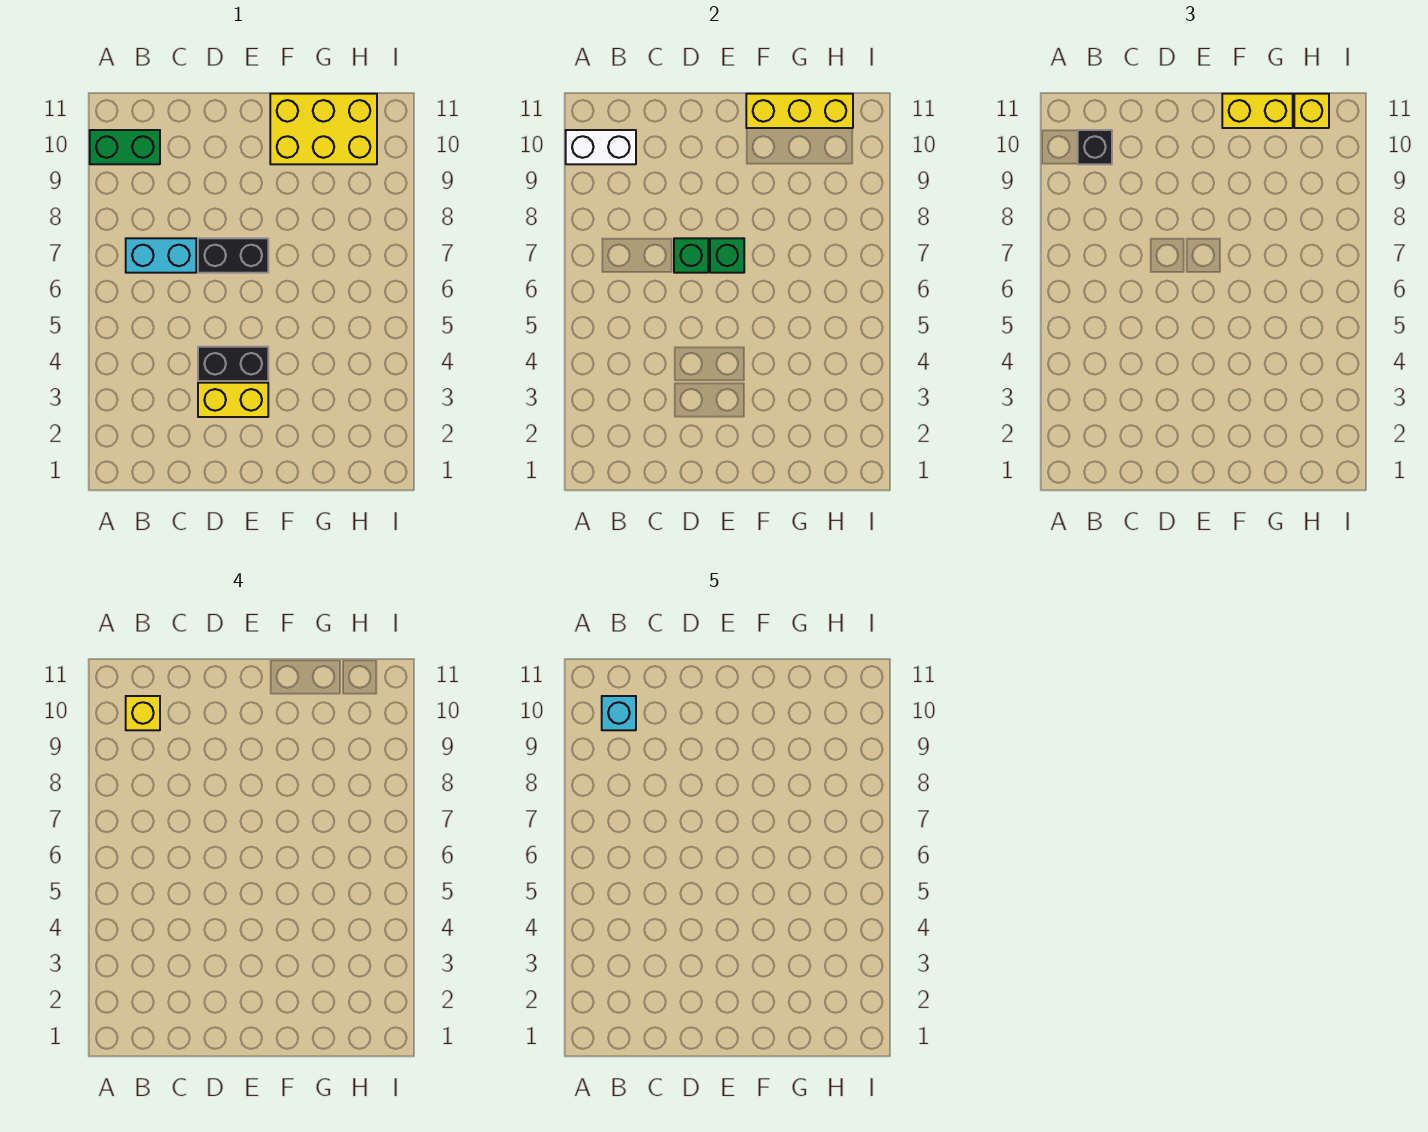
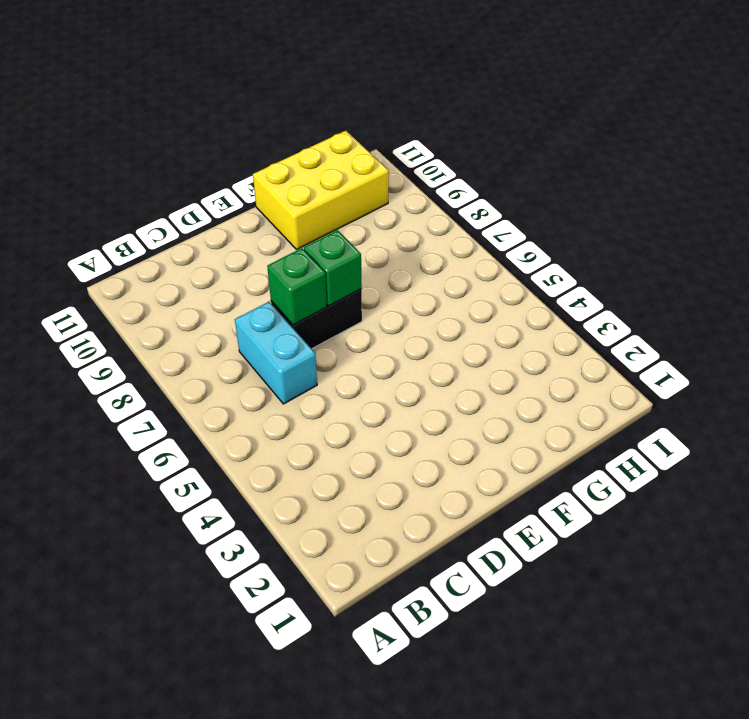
cyan 1x2 brick [235,302,317,404] -> cyan 1x2 brick turned to [126,238,196,273]
none -> green 1x2 brick [90,130,160,164]
none -> yellow 1x2 brick [198,383,268,417]
none -> black 1x2 brick [198,347,268,381]

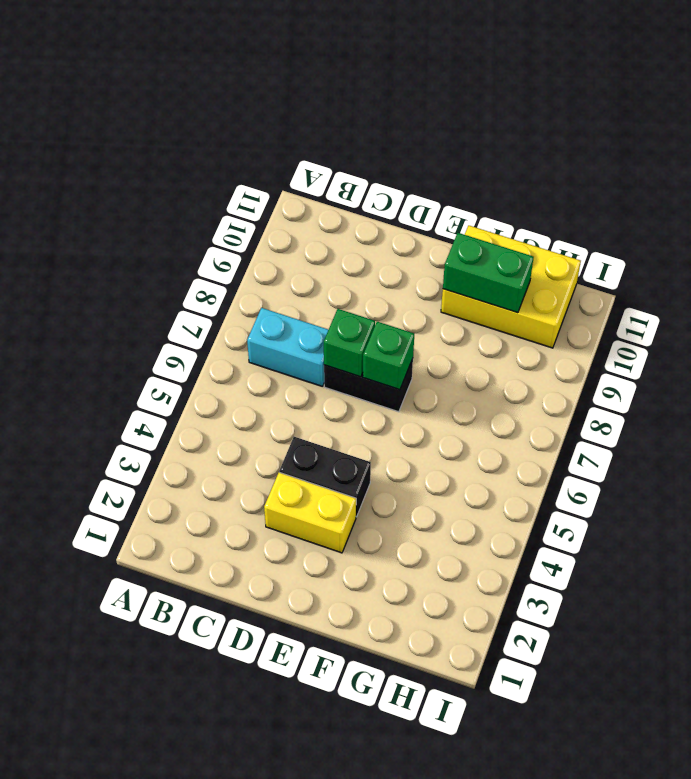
green 1x2 brick [443,233,534,313] -> green 1x2 brick moved to [90,130,160,164]
none -> white 1x2 brick [566,130,636,164]
none -> yellow 1x3 brick [746,94,853,128]
none -> black 1x1 brick [1078,130,1112,164]

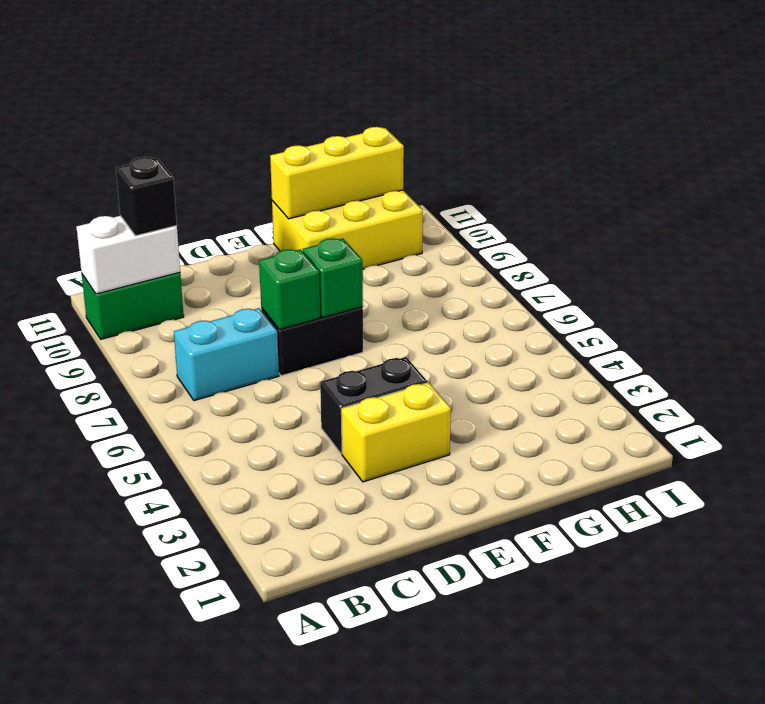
none -> yellow 1x2 brick [1222,94,1293,128]
none -> yellow 1x1 brick [1294,94,1329,128]
none -> yellow 1x1 brick [126,696,160,730]

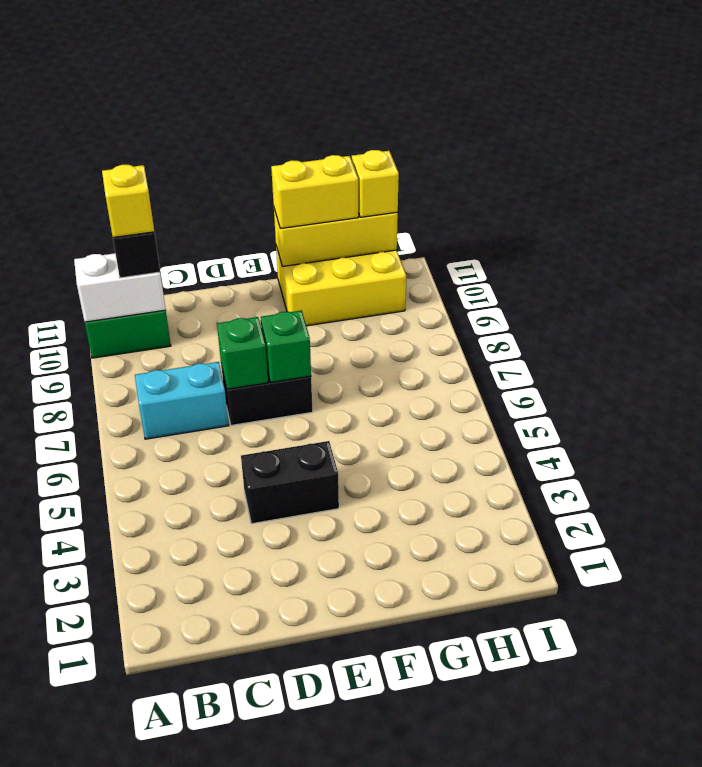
none -> yellow 1x2 brick [198,383,268,417]
none -> cyan 1x1 brick [602,696,636,730]

